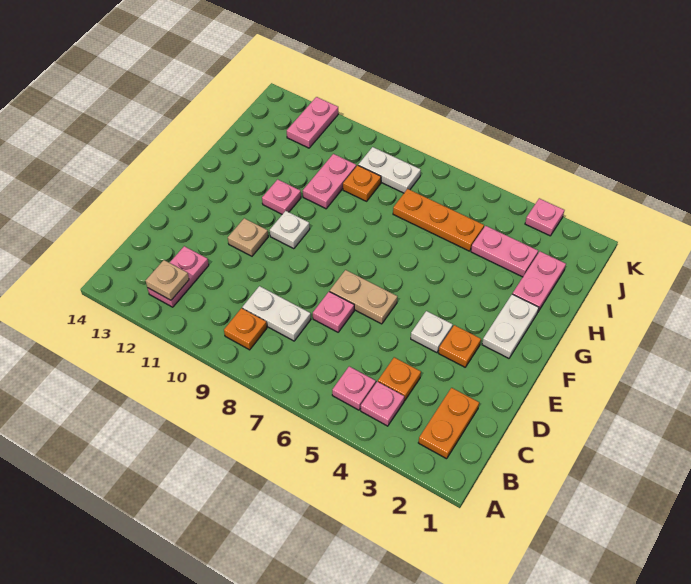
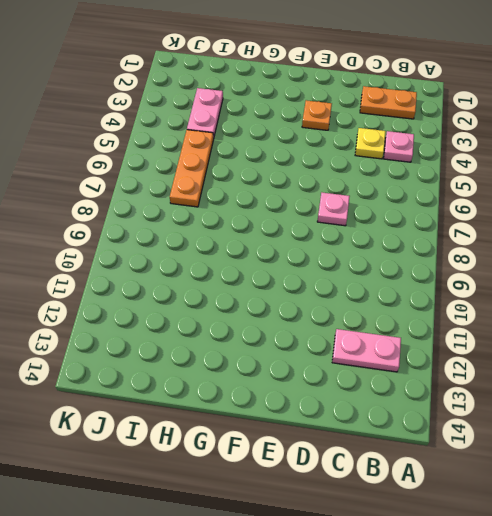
yellow 1x1 plate [355,128,386,159] -> orange 1x1 plate [378,357,421,401]
none -> pink 1x1 plate [332,366,376,410]
none -> orange 1x1 plate [224,308,267,350]
none -> white 1x2 plate [242,286,311,341]

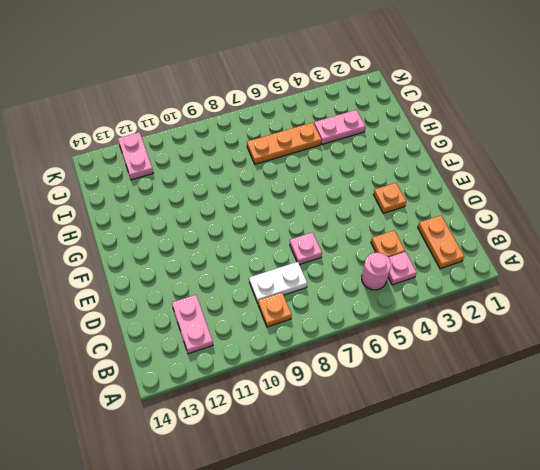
pink 1x1 round brick [362,252,391,290] -> pink 1x1 plate [332,366,376,410]
none -> white 1x1 plate [411,311,453,353]
none -> tan 1x2 plate [330,270,397,324]
none -> tan 1x1 plate [228,218,268,256]

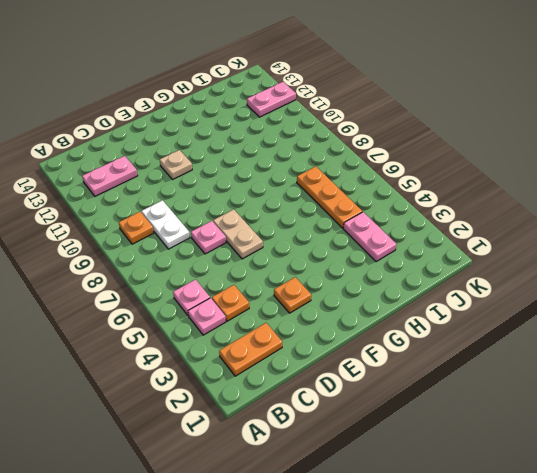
none -> white 1x1 plate [411,311,453,353]
none -> white 1x2 plate [482,294,539,358]
none -> white 1x1 plate [270,211,310,249]

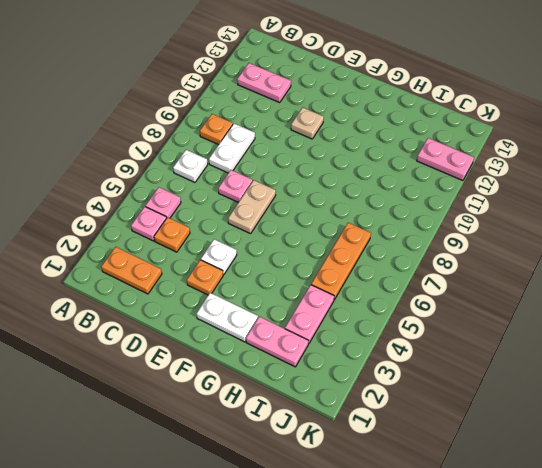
white 1x1 plate [173,150,208,182] -> white 1x1 plate moved to [270,211,310,249]
none -> pink 1x1 plate [262,179,301,214]
none -> pink 1x2 plate [303,154,356,209]
none -> orange 1x1 plate [343,165,381,201]

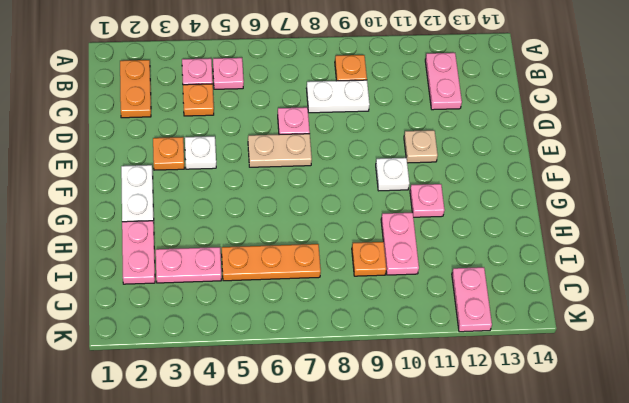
none -> white 1x2 plate [358,147,421,193]
none -> pink 1x1 plate [525,198,564,236]
none -> tan 1x1 plate [146,260,189,300]

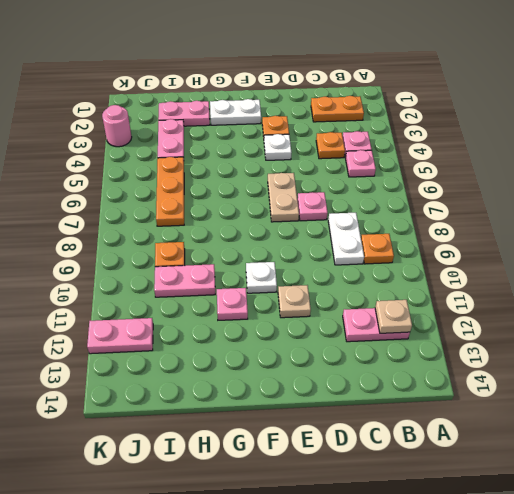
pink 1x1 round brick [102,105,132,147] -> pink 1x1 plate [525,198,564,236]
none -> white 1x2 plate [358,147,421,193]

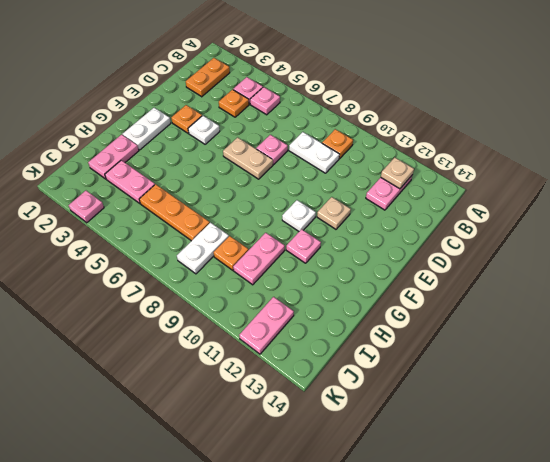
white 1x2 plate [177,223,229,274] -> white 1x2 plate turned to [358,147,421,193]

